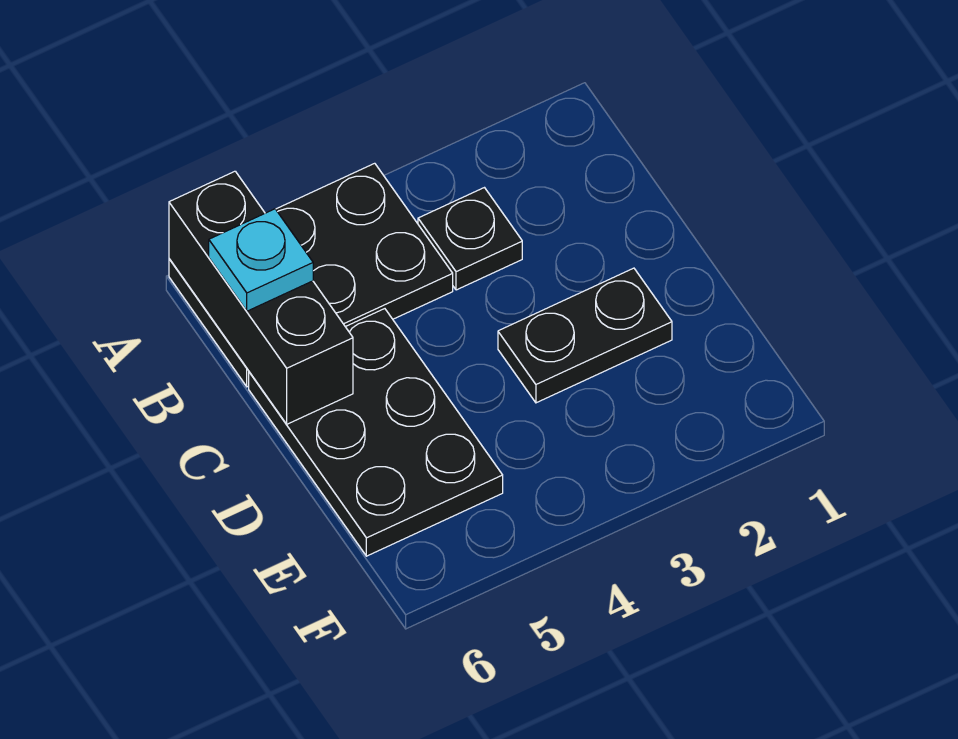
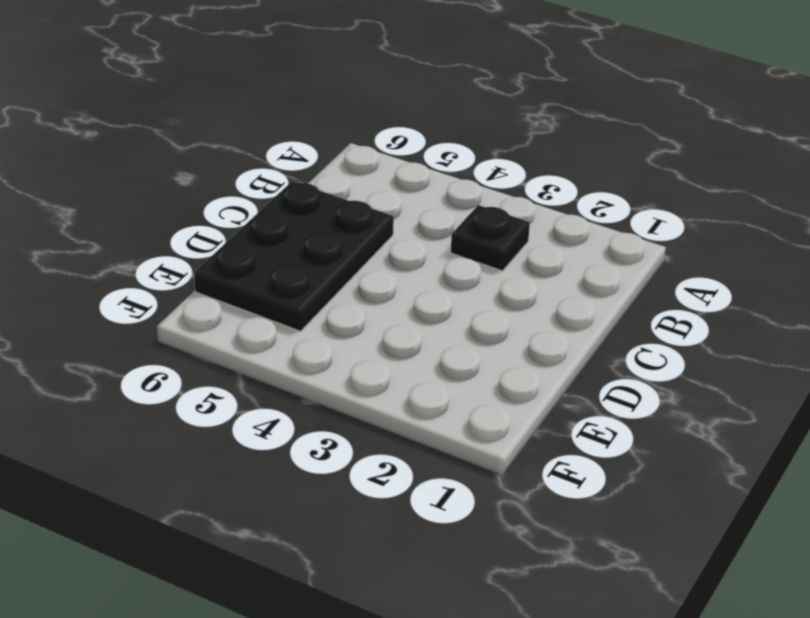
none -> black 2x3 plate [169,163,453,387]
none -> black 1x2 plate [498,268,672,403]

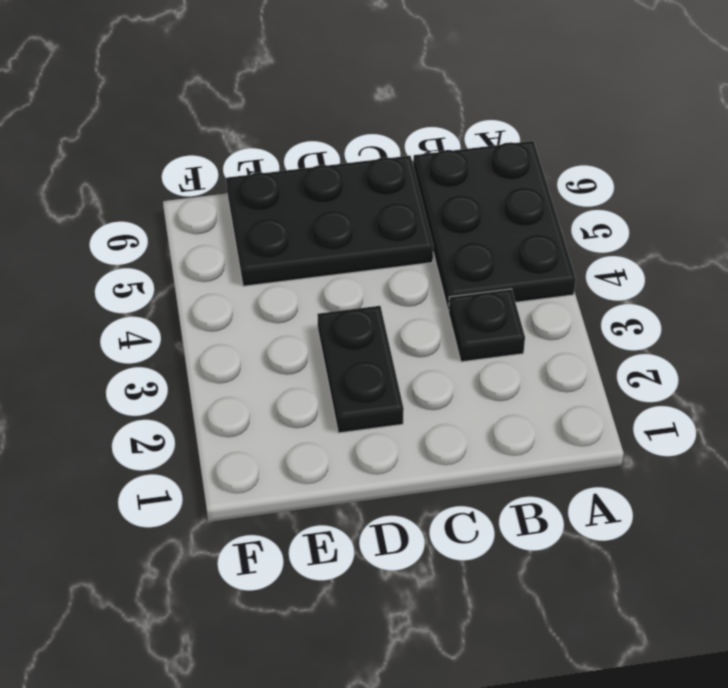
none -> black 1x3 brick [169,171,353,424]
none -> cyan 1x1 plate [209,209,313,311]

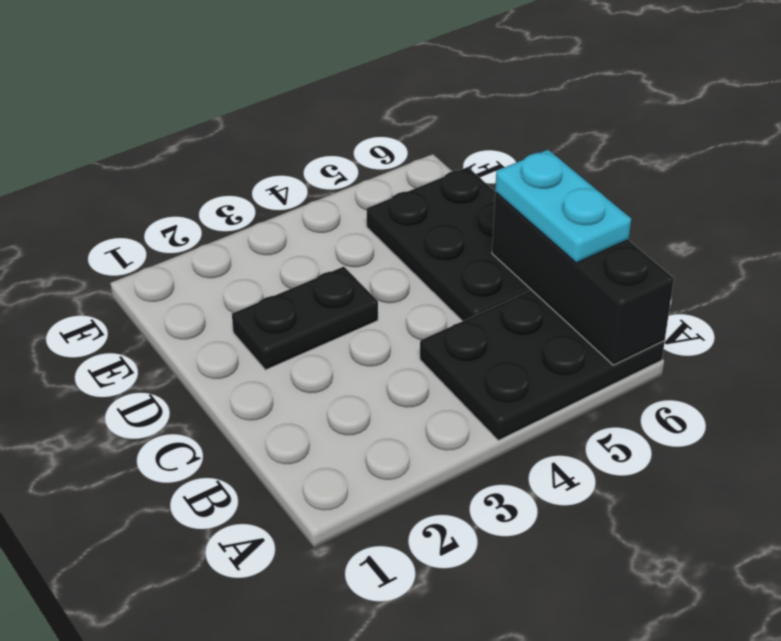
cyan 1x2 plate [495,150,631,263] -> cyan 1x1 plate [209,209,313,311]
none -> black 1x1 plate [418,188,522,290]

